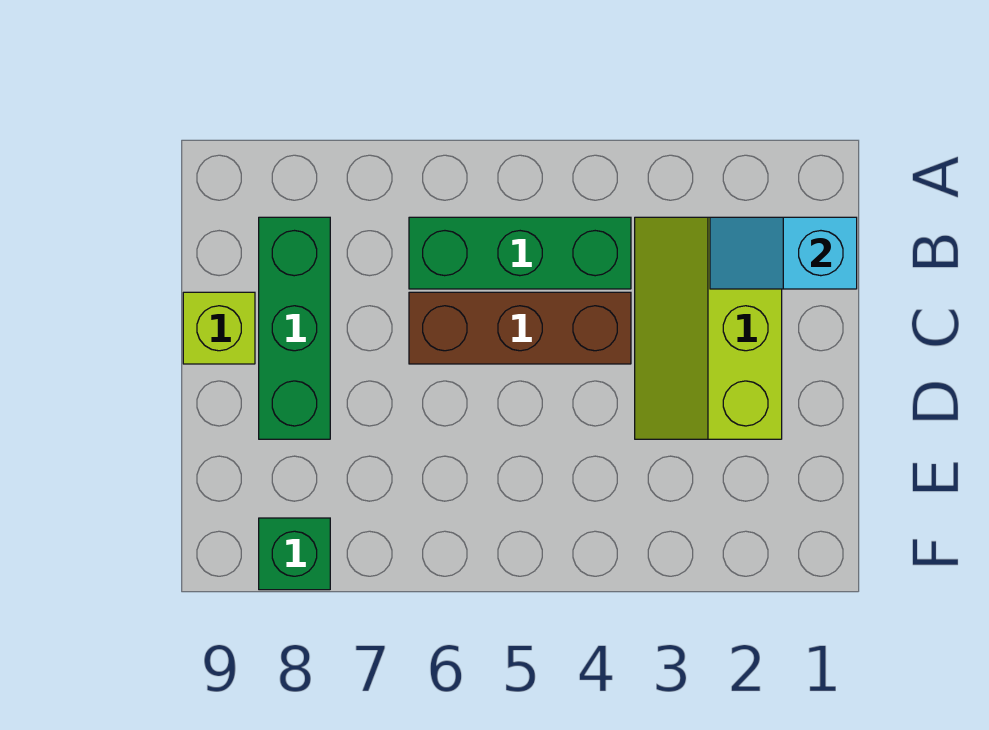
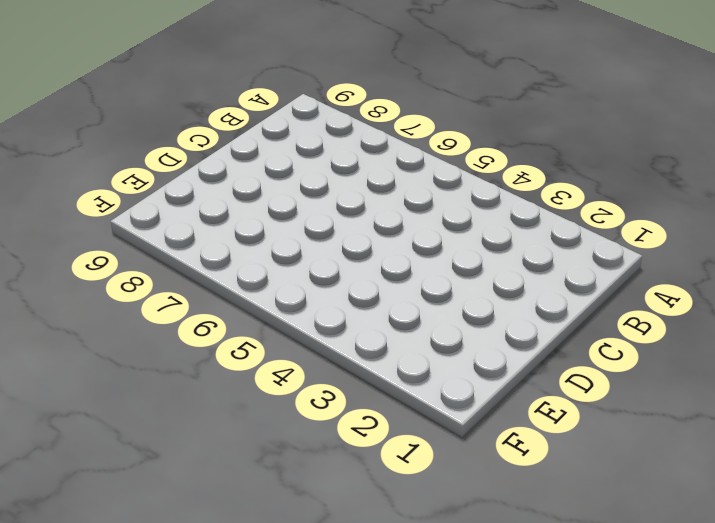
none -> lime 2x3 slope [635,217,782,439]
none -> green 1x3 brick [409,217,631,289]

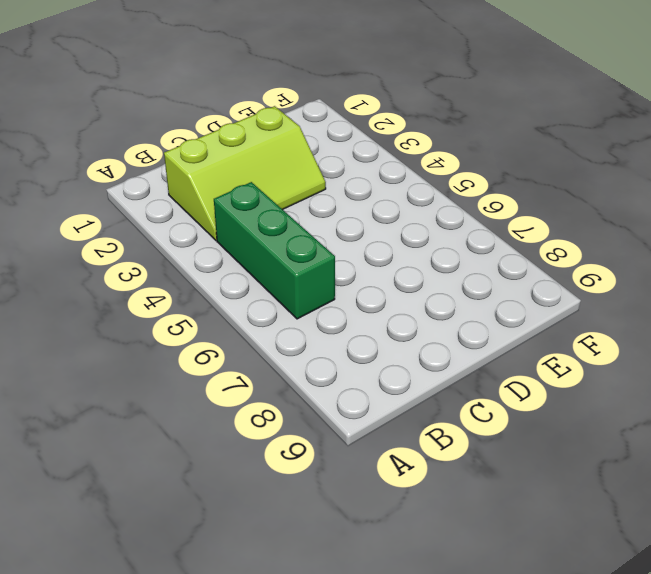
none -> green 1x3 brick [259,217,330,439]
none -> brown 1x3 brick [409,292,631,364]

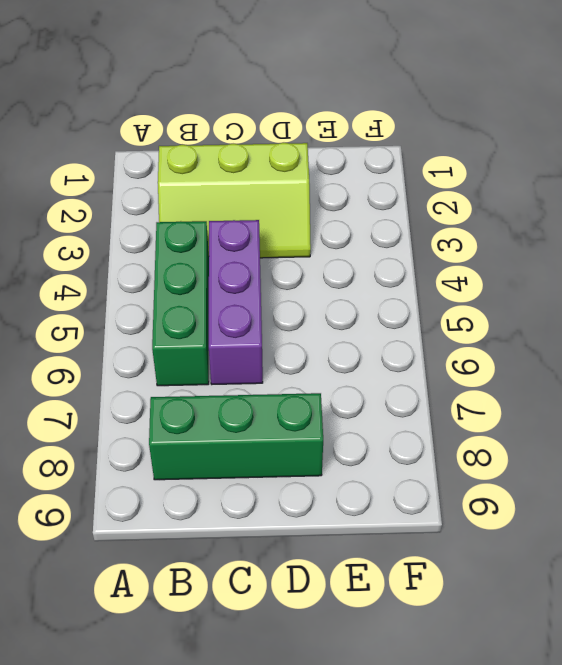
purple 1x3 brick [209,220,263,384] -> brown 1x3 brick [409,292,631,364]
none -> lime 1x1 brick [183,292,255,364]
none -> green 1x1 brick [259,518,330,590]

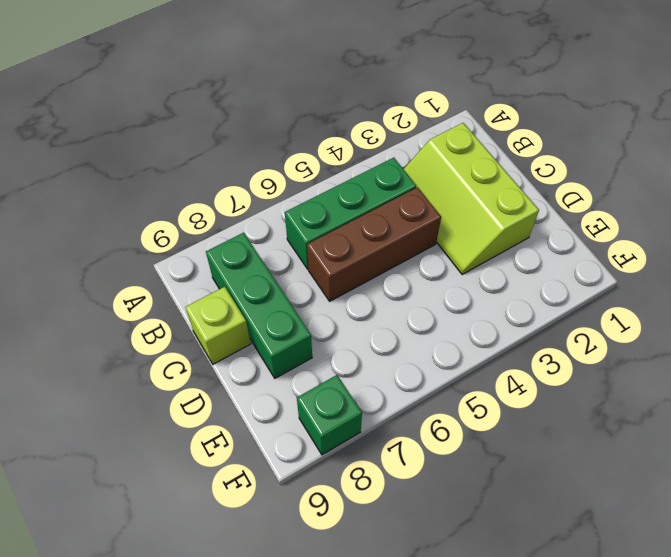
none -> cyan 1x2 slope [710,217,857,289]

